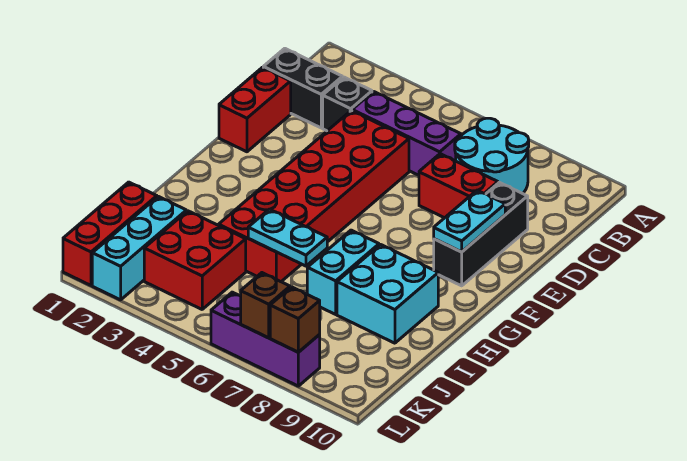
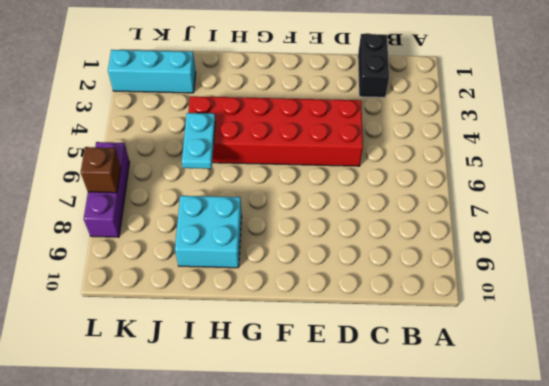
none -> cyan 2x2 round brick [455,118,529,194]
none -> black 1x1 brick [323,77,372,131]
none -> purple 1x3 brick [352,92,461,175]

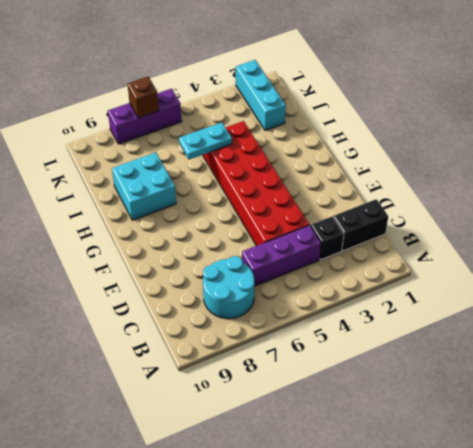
none -> red 1x2 brick [219,67,291,152]
none -> red 1x2 brick [419,154,498,218]
none -> black 1x3 brick [434,182,528,286]

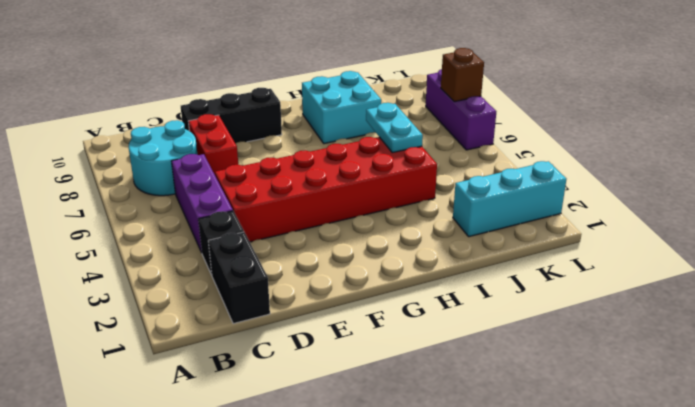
none -> red 1x2 brick [219,67,291,152]
none -> cyan 1x2 brick [307,230,379,314]
none -> red 1x3 brick [63,182,157,285]

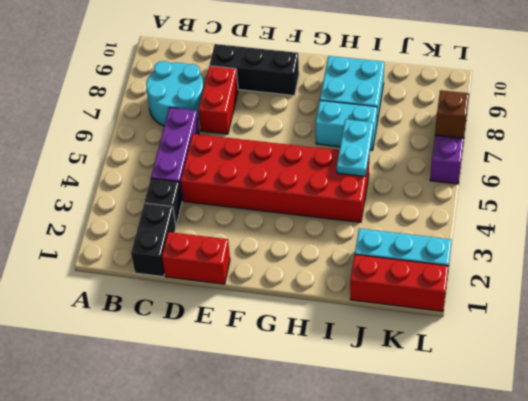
none -> red 2x2 brick [144,211,246,309]
none -> cyan 1x2 plate [434,190,505,252]
none -> brown 1x1 brick [270,287,320,352]

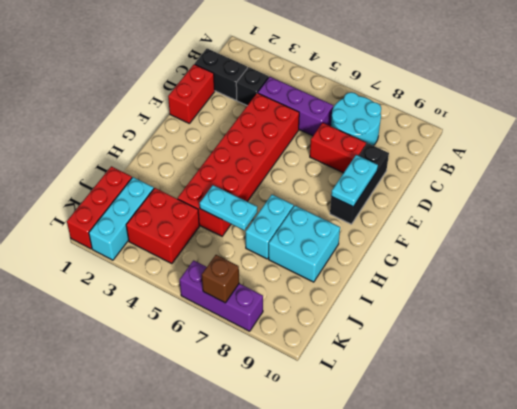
none -> brown 1x1 brick [270,287,320,352]

